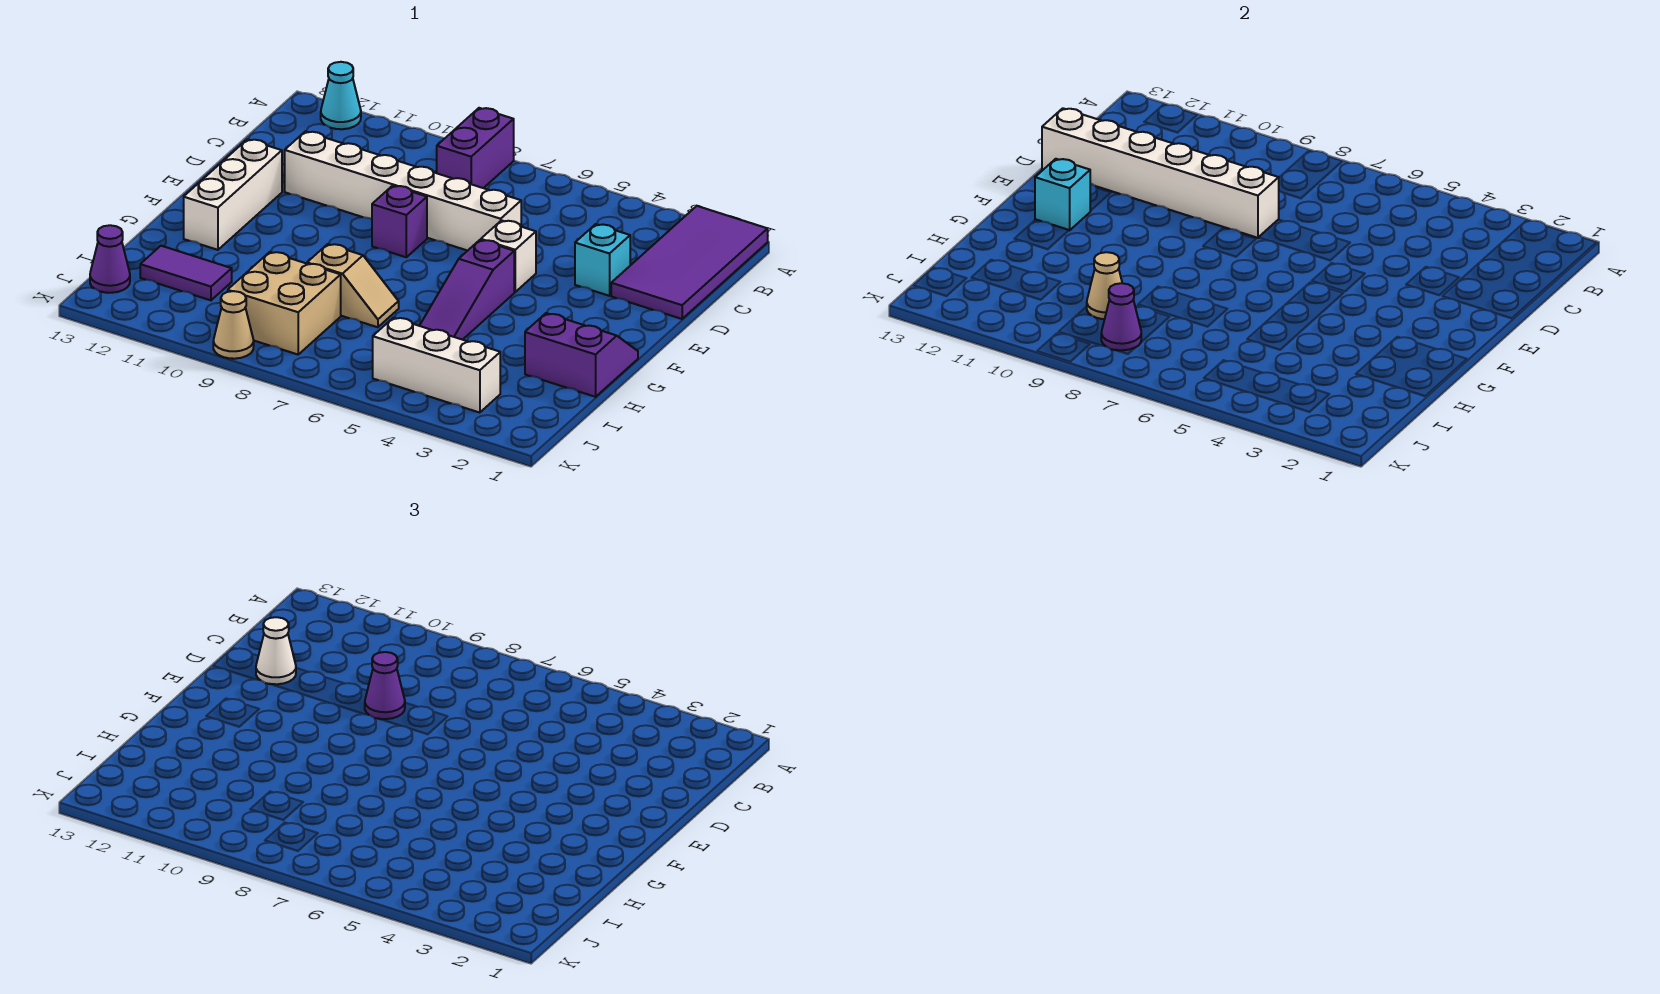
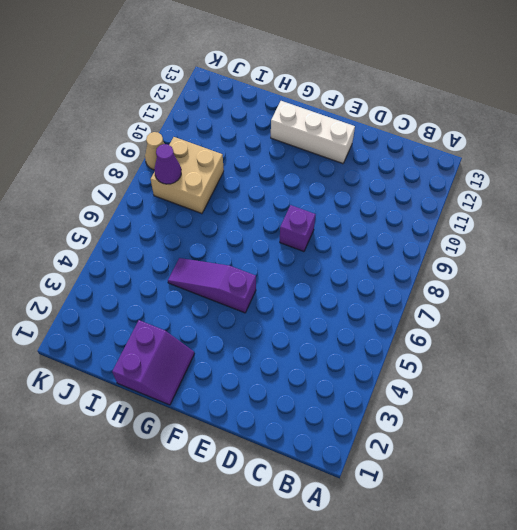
none -> purple 2x4 tile [611,206,768,319]
none -> purple 1x2 brick [437,108,514,188]
none -> cyan 1x1 cone [321,62,361,129]

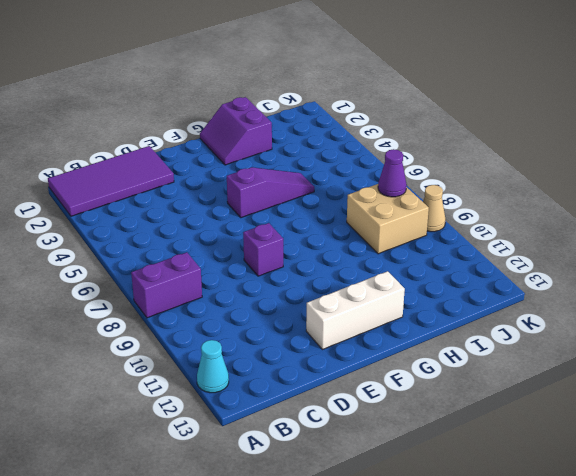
none -> cyan 1x1 brick [575,224,630,296]
none -> white 1x6 brick [285,131,521,251]
none -> white 1x1 brick [481,220,536,292]

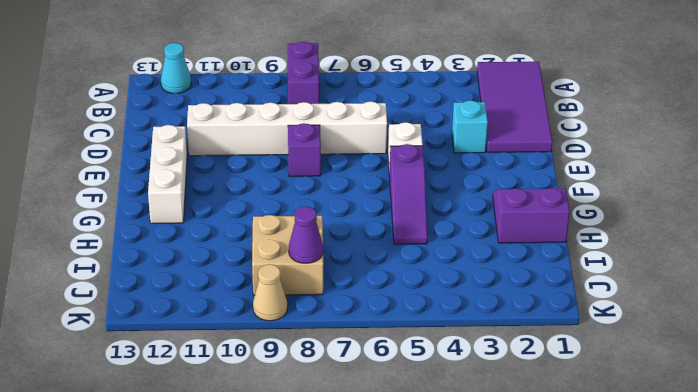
none -> tan 1x2 slope [307,244,399,327]
none -> purple 1x2 tile [140,246,232,300]
none -> white 1x3 brick [373,318,500,413]

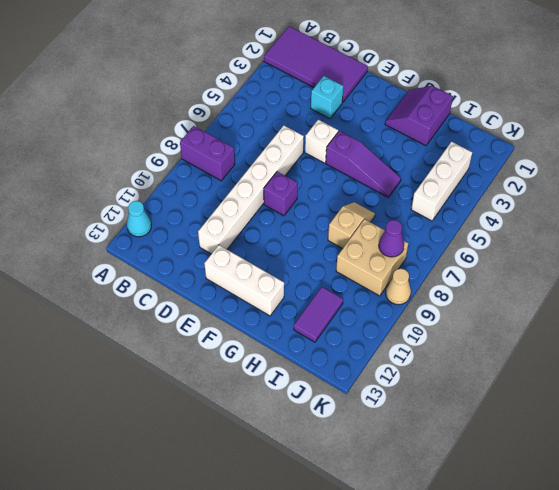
none -> purple 1x1 cone [90,225,130,293]
none -> white 1x6 brick [1042,108,1279,238]
none -> cyan 1x1 brick [1035,159,1090,230]

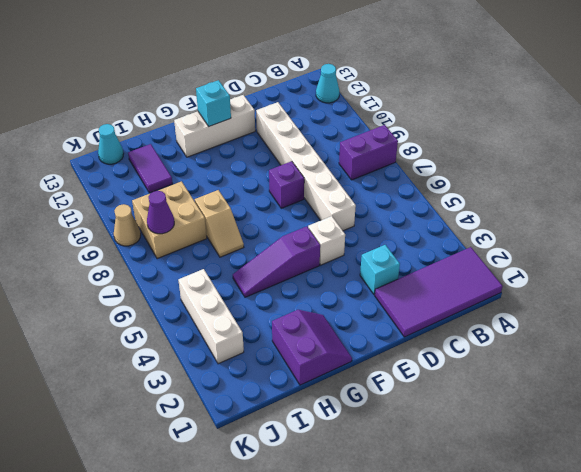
cyan 1x1 cone [98,124,124,164] -> purple 1x1 cone [90,225,130,293]
none -> white 1x6 brick [1042,108,1279,238]
none -> tan 1x1 cone [1087,252,1122,319]
none -> purple 1x1 cone [365,652,405,719]

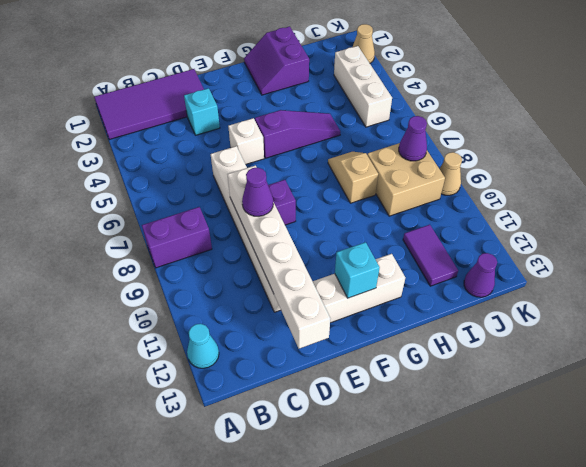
tan 1x1 cone [353,24,375,63] -> tan 1x1 cone moved to [1087,252,1122,319]
none -> white 1x1 cone [256,617,296,684]

